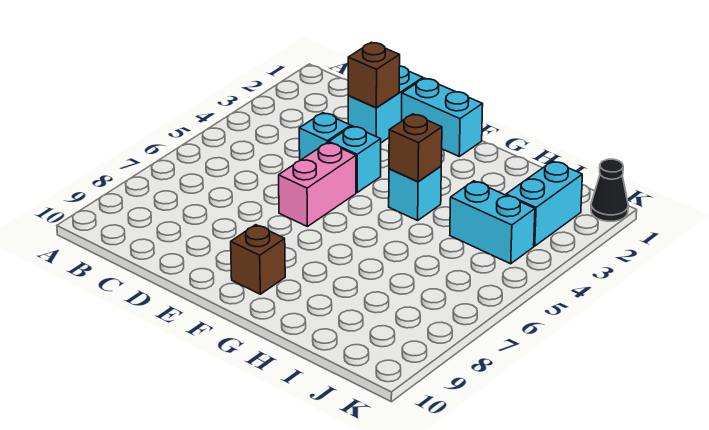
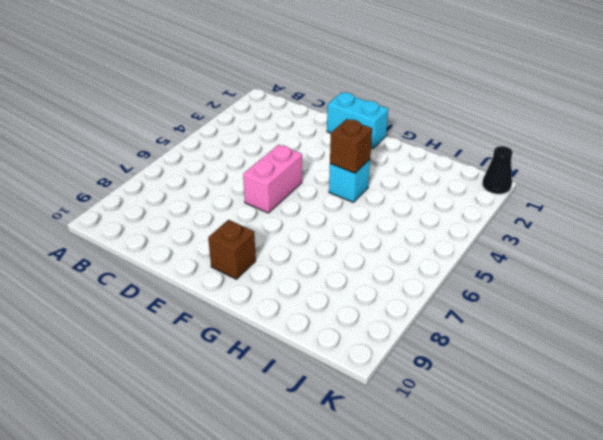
none -> cyan 1x2 brick [348,66,423,143]
none -> cyan 1x1 brick [299,113,351,160]
none -> cyan 1x1 brick [329,126,381,192]

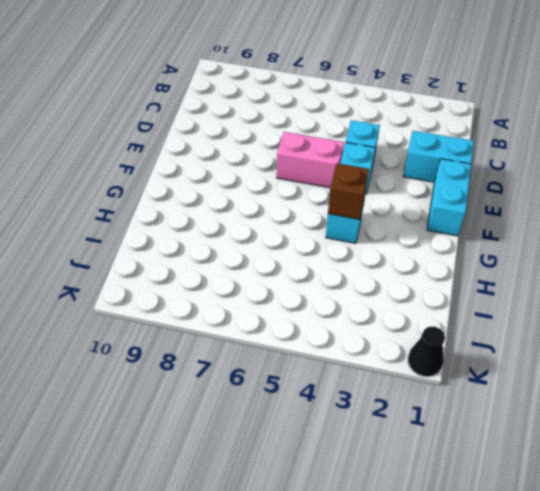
none -> brown 1x1 brick [231,225,285,294]
none -> cyan 1x2 brick [450,181,535,264]
none -> cyan 1x2 brick [506,161,582,246]

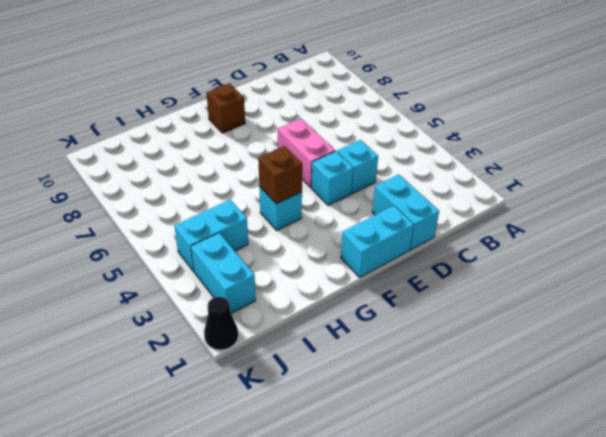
none -> brown 1x1 brick [348,42,400,108]

